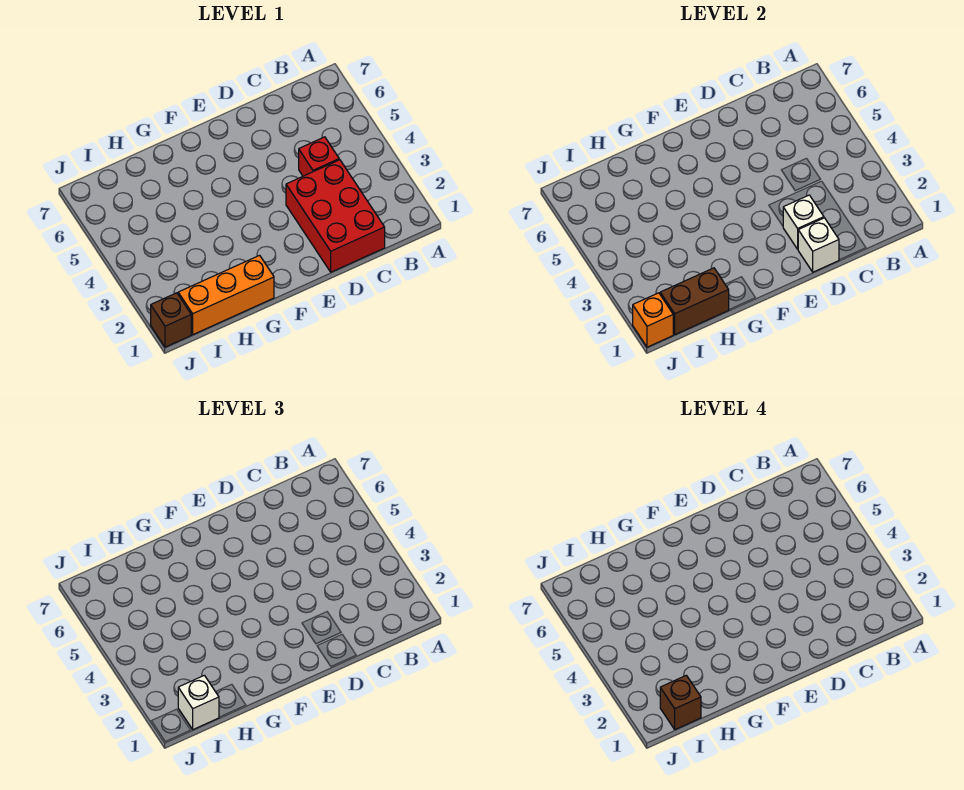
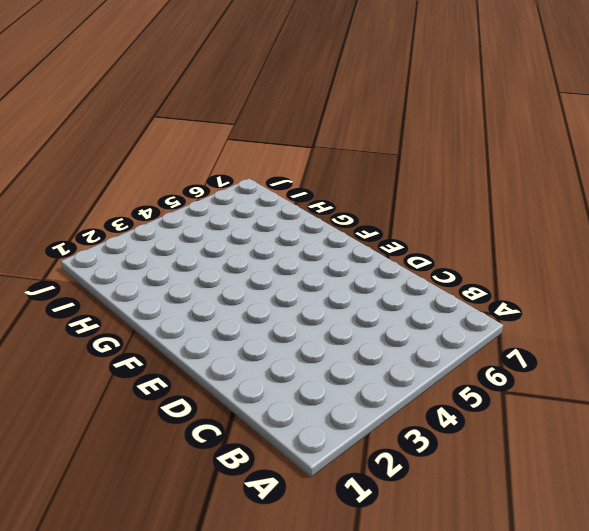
none -> red 2x3 brick [286,160,385,272]
none -> red 1x1 brick [299,137,339,176]

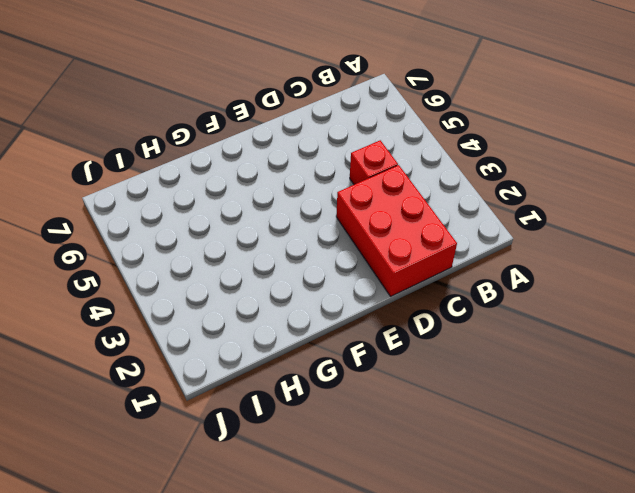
none -> orange 1x3 brick [178,255,274,334]
none -> brown 1x1 brick [151,293,191,347]

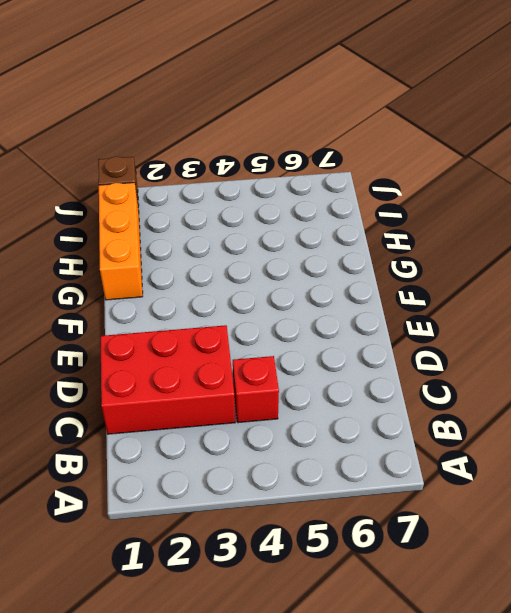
none -> white 1x1 brick [798,218,839,272]
none -> white 1x1 brick [783,195,824,249]

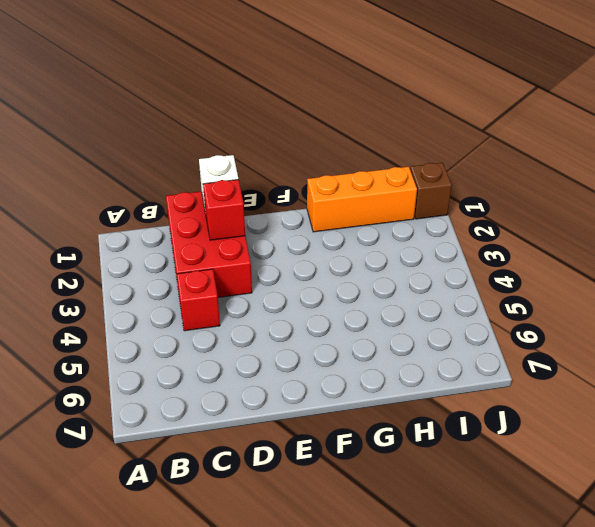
red 1x1 brick [203,179,245,240] -> white 1x1 brick [783,195,824,249]
none -> brown 1x2 brick [660,268,729,334]
none -> orange 1x1 brick [633,293,673,347]

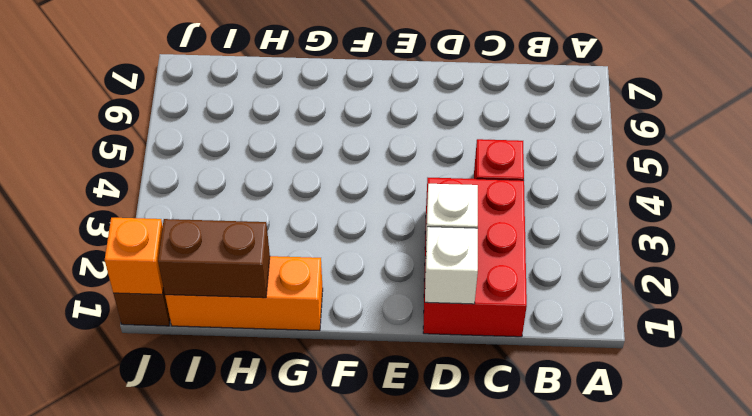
none -> white 1x1 brick [178,675,219,729]
none -> brown 1x1 brick [660,675,701,729]

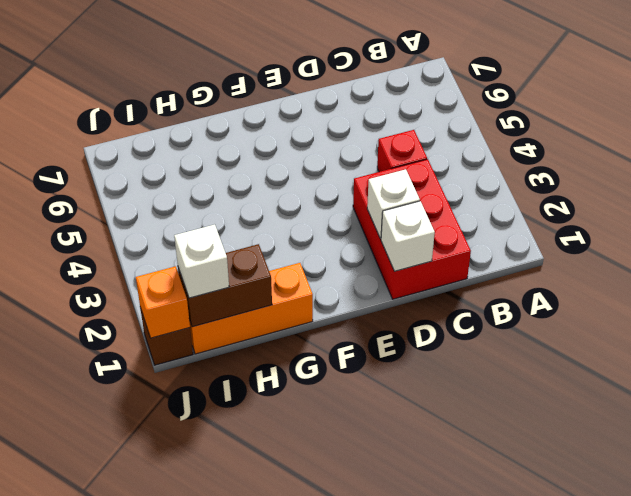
none -> brown 1x1 brick [660,675,701,729]

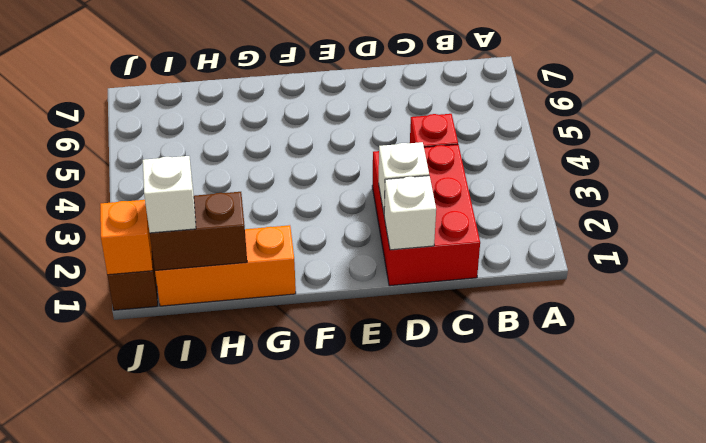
none -> brown 1x1 brick [660,675,701,729]

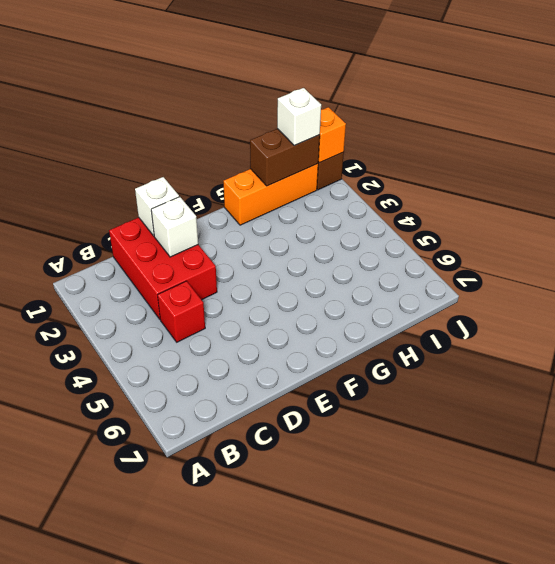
none -> brown 1x1 brick [660,675,701,729]

